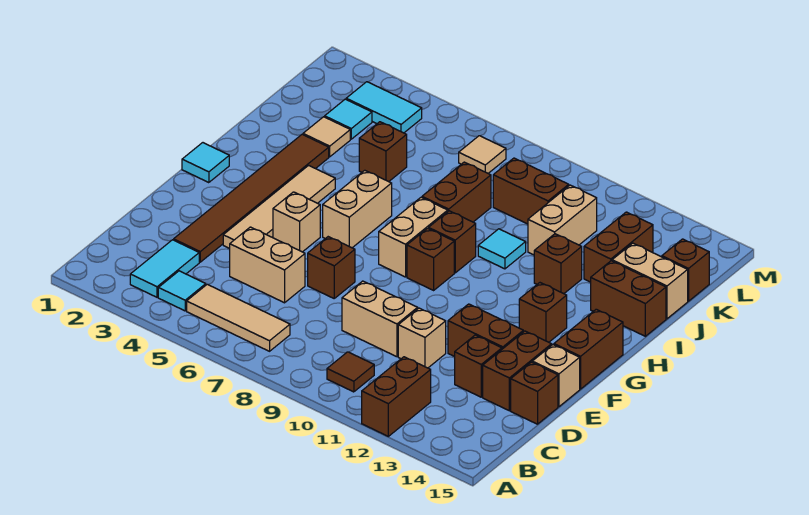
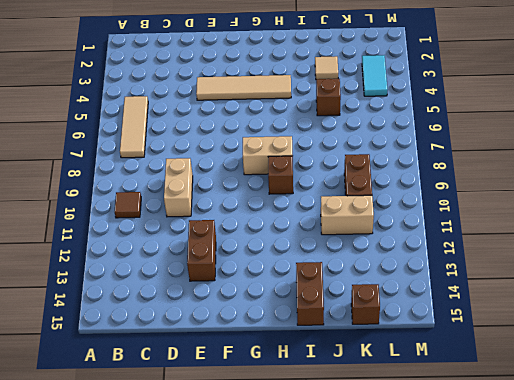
none -> brown 1x2 brick [362,357,431,436]
none -> cyan 1x2 tile [130,240,199,297]
none -> cyan 1x1 tile [158,271,206,311]
none -> brown 1x6 tile [174,134,329,262]

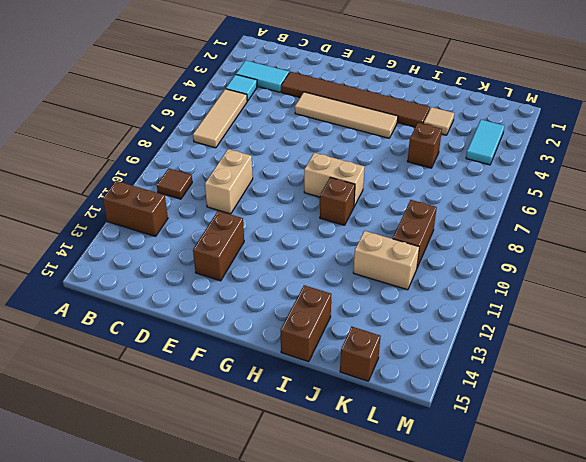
none -> tan 1x2 brick [230,227,305,303]
none -> tan 1x1 brick [398,308,446,368]
none -> brown 1x1 brick [455,335,502,397]
none -> brown 1x2 brick [483,331,552,411]

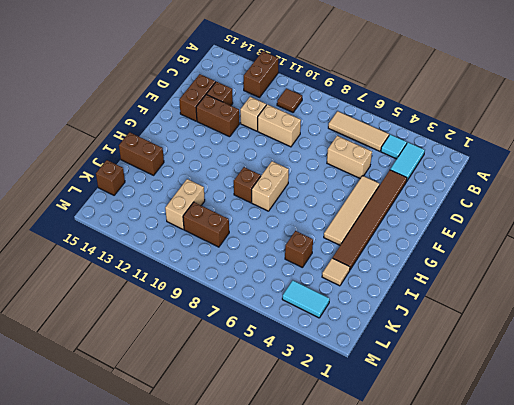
none -> brown 1x1 brick [511,362,558,424]
none -> brown 1x1 brick [308,237,355,298]
none -> tan 1x1 brick [532,345,580,407]
none -> tan 1x1 brick [273,192,320,252]

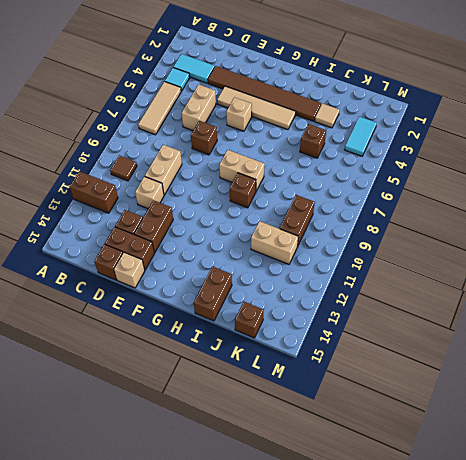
none -> brown 1x2 brick [554,309,623,389]
none -> cyan 1x1 tile [182,143,229,183]
none -> tan 1x2 brick [323,170,392,248]
none -> brown 1x1 brick [407,228,454,290]

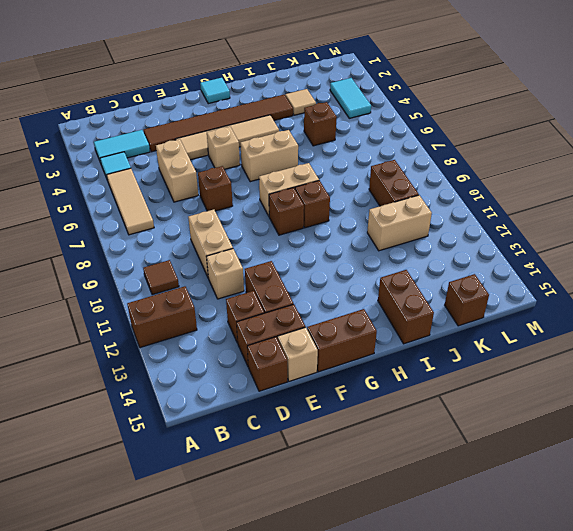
none -> brown 1x1 brick [519,283,567,342]
none -> brown 1x2 brick [422,162,491,222]
none -> cyan 1x1 tile [478,229,526,269]
none -> brown 1x1 brick [534,234,582,294]

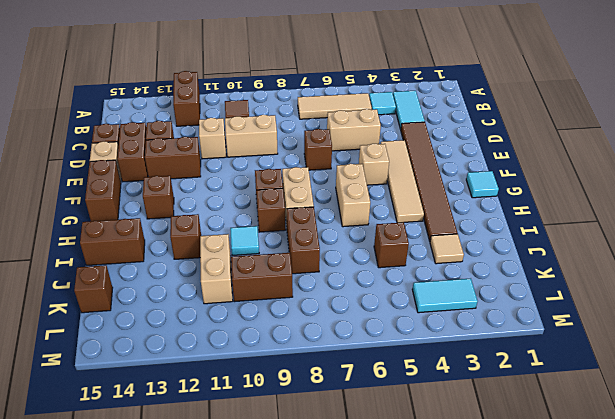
none -> brown 1x2 brick [584,212,653,282]
none -> tan 1x2 brick [612,243,688,319]
none -> cyan 1x1 tile [325,99,372,139]
none -> tan 1x1 tile [459,136,506,173]

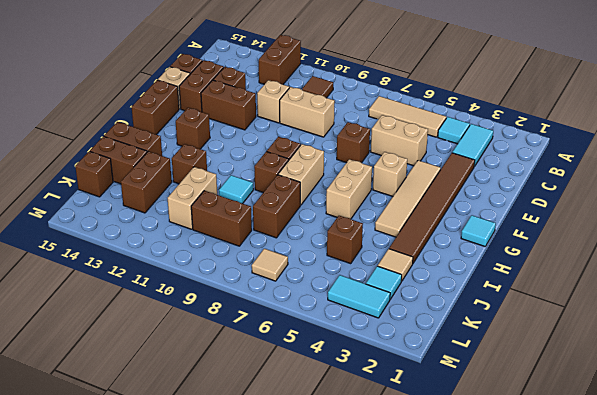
brown 1x2 brick [90,136,147,184] -> tan 1x2 brick [612,243,688,319]

